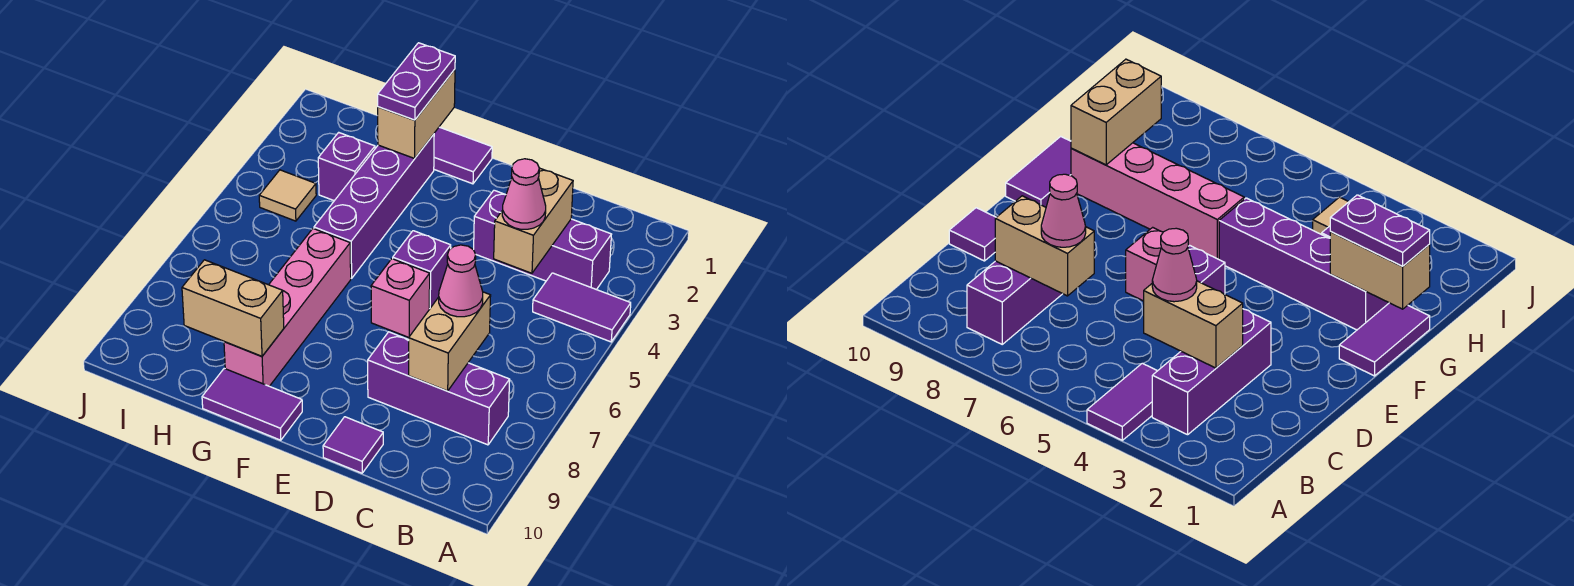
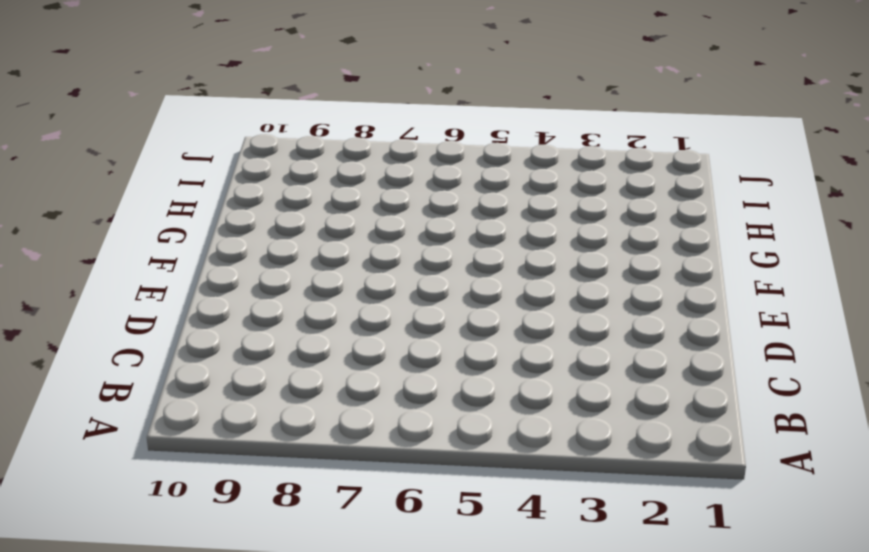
none -> purple 1x2 tile [533,273,631,342]
none -> purple 1x3 brick [474,190,611,290]
none -> purple 1x3 brick [368,332,510,445]

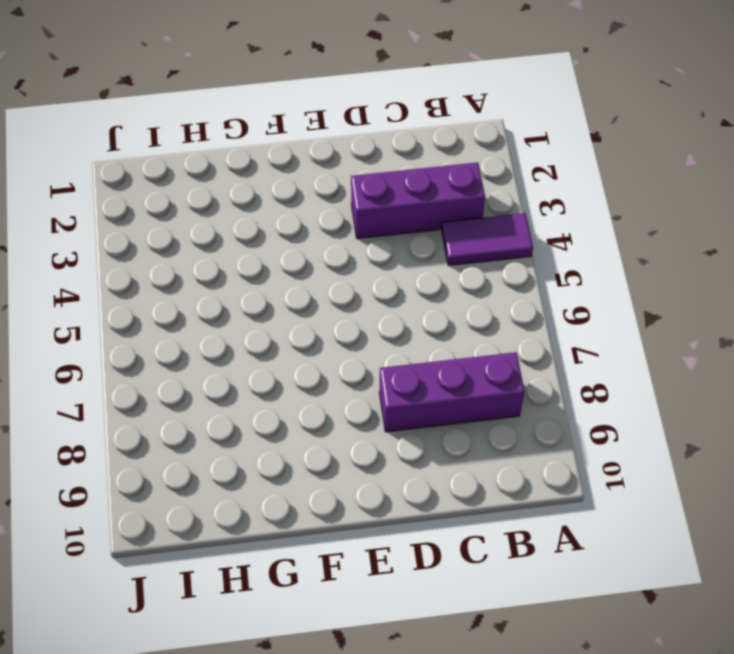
none -> purple 1x1 tile [323,417,383,473]
none -> purple 1x1 brick [393,231,451,309]
none -> pink 1x1 brick [371,259,430,337]

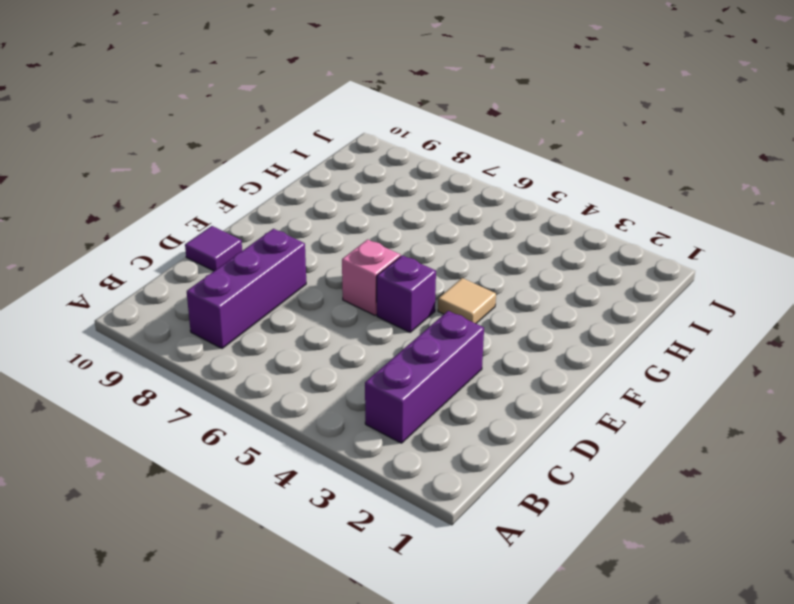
tan 1x1 tile [438,278,496,323] -> tan 1x1 tile moved to [259,170,316,221]
none -> purple 1x2 tile [533,273,631,342]
none -> purple 1x2 tile [434,127,492,184]
none -> purple 1x2 tile [202,368,302,440]

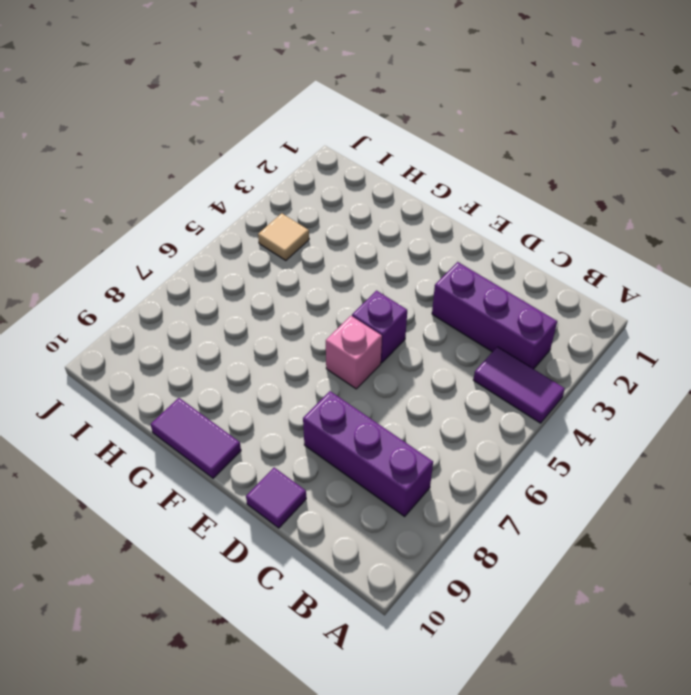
none -> purple 1x2 tile [434,127,492,184]
none -> purple 1x4 brick [314,134,434,278]
none -> pink 1x4 brick [224,229,351,386]

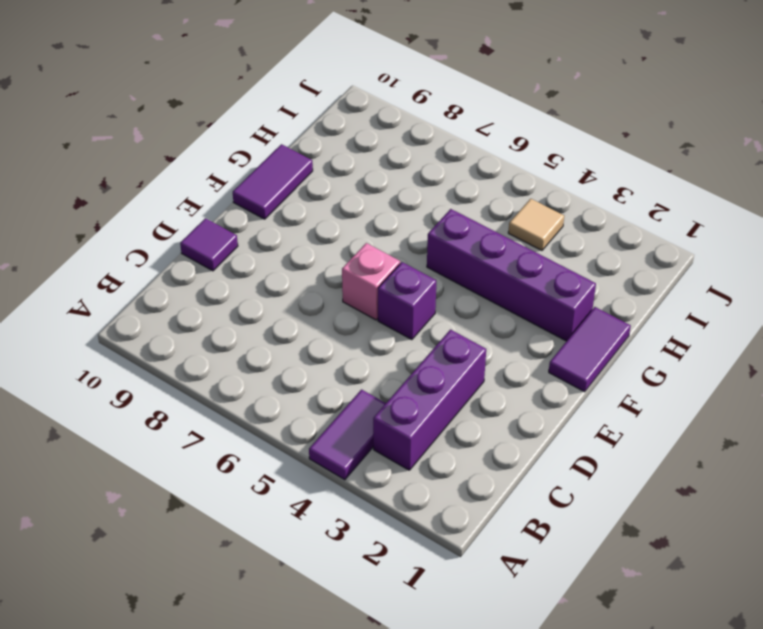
none -> purple 1x3 brick [368,332,510,445]
none -> pink 1x4 brick [224,229,351,386]
none -> purple 1x1 brick [318,132,375,201]

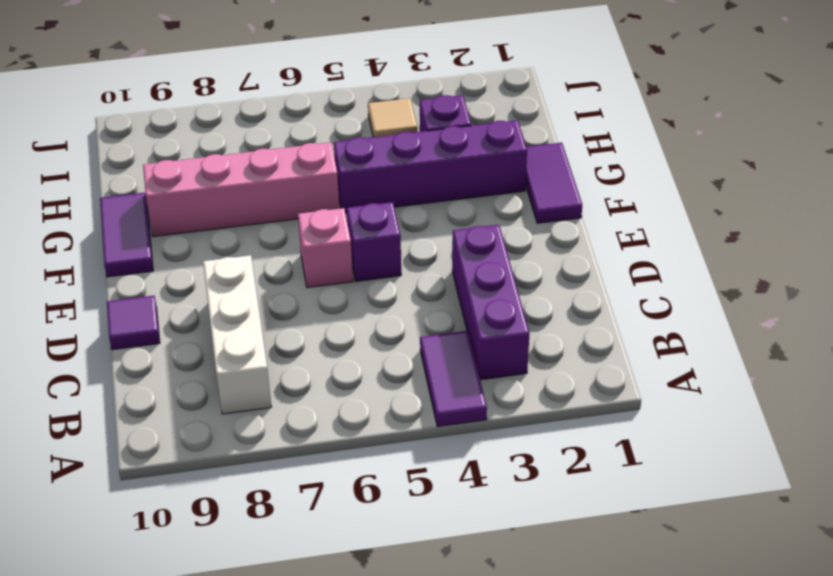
white 1x3 brick [203,255,271,414] -> purple 1x3 brick [368,332,510,445]
none -> tan 1x2 brick [494,168,573,273]
none -> tan 1x2 brick [409,292,491,391]
none -> tan 1x2 brick [378,69,455,158]

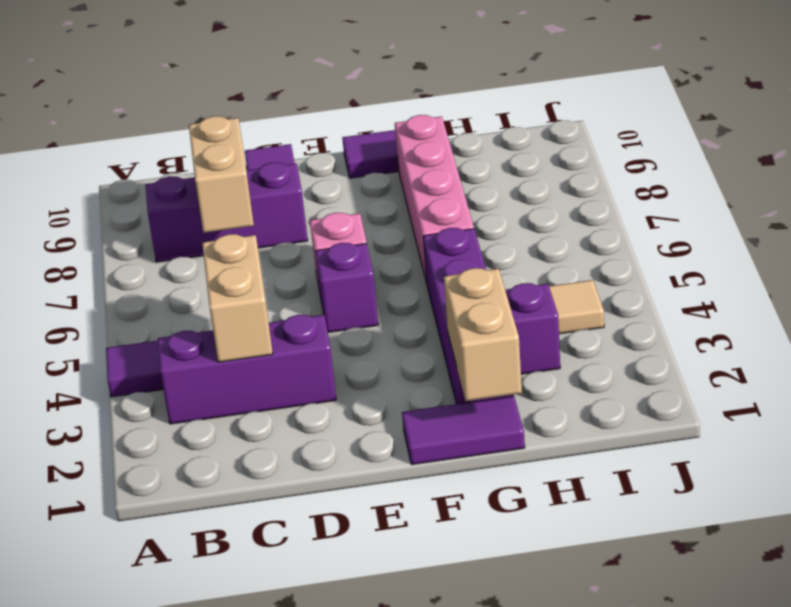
none -> tan 1x2 brick [182,260,284,356]
none -> pink 1x1 cone [502,159,546,229]
none -> pink 1x1 cone [439,245,483,317]

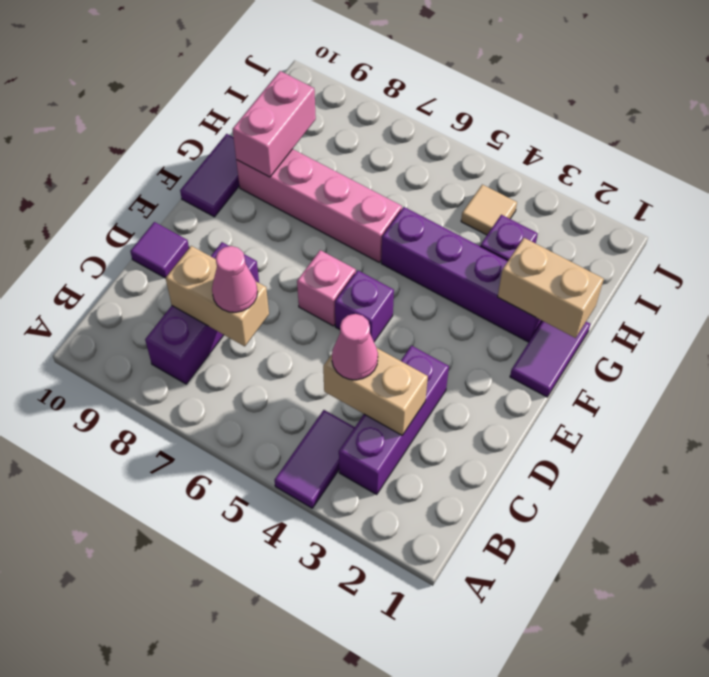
pink 1x2 brick [233,71,316,177] -> tan 1x2 brick [182,260,284,356]
none -> purple 1x2 plate [378,43,455,120]

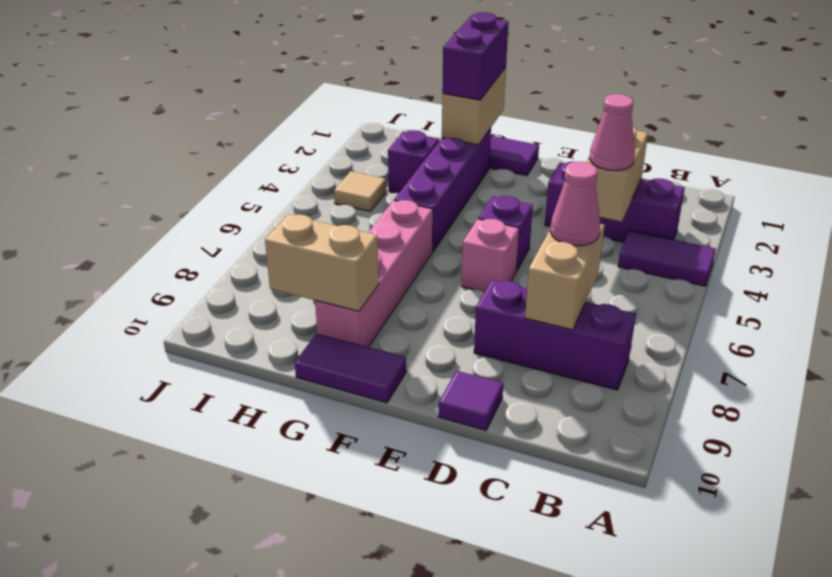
purple 1x2 brick [442,12,508,100] -> purple 1x2 plate [378,43,455,120]

